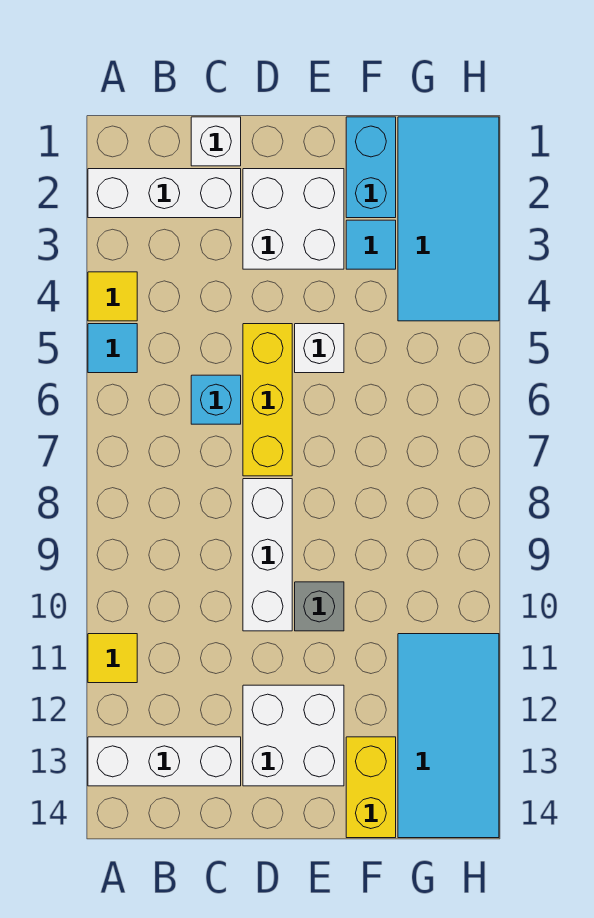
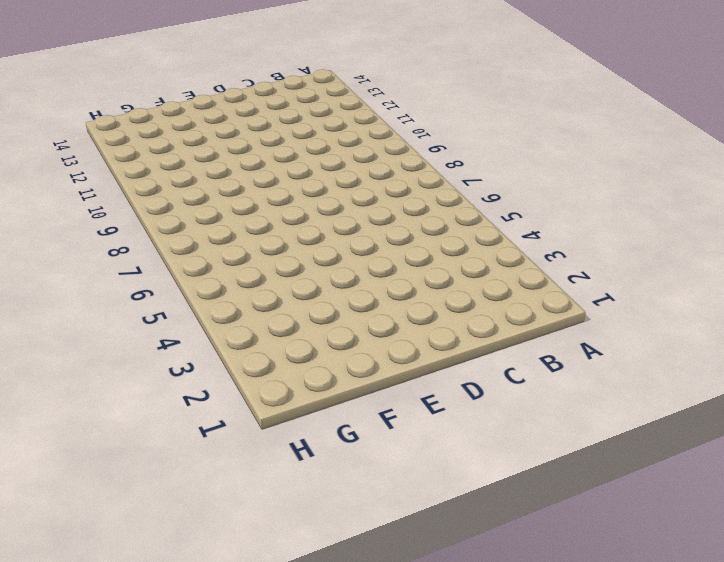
none -> white 1x3 brick [88,169,241,218]
none -> yellow 1x1 tile [88,272,137,321]
none -> cyan 1x1 tile [88,324,137,373]

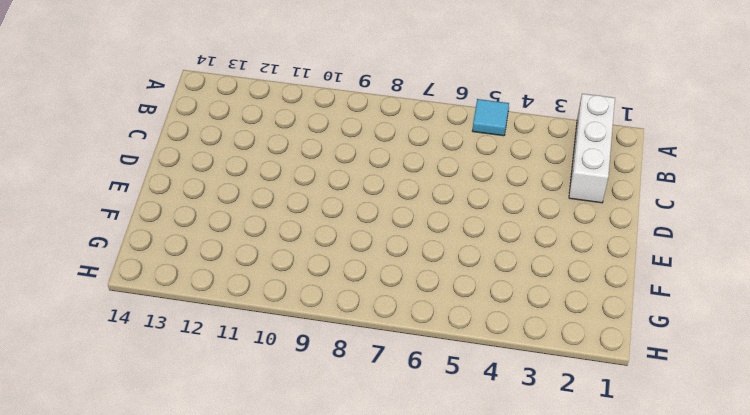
none -> yellow 1x1 tile [88,272,137,321]
none -> yellow 1x1 tile [88,634,137,683]
none -> white 1x3 brick [88,737,241,786]

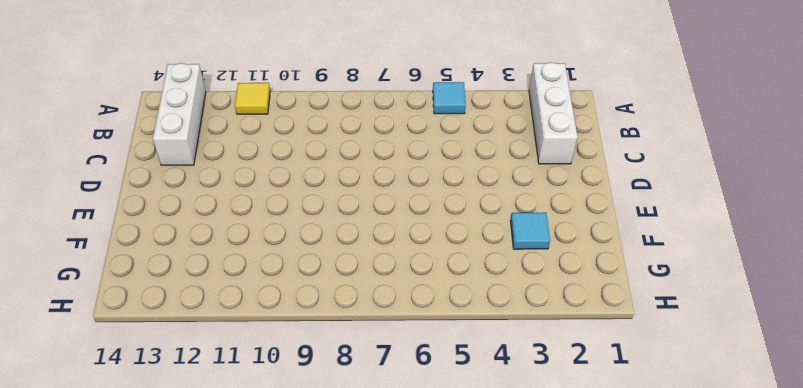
none -> yellow 1x1 tile [88,272,137,321]
none -> white 1x1 brick [191,117,241,166]
none -> cyan 1x1 brick [191,375,241,424]

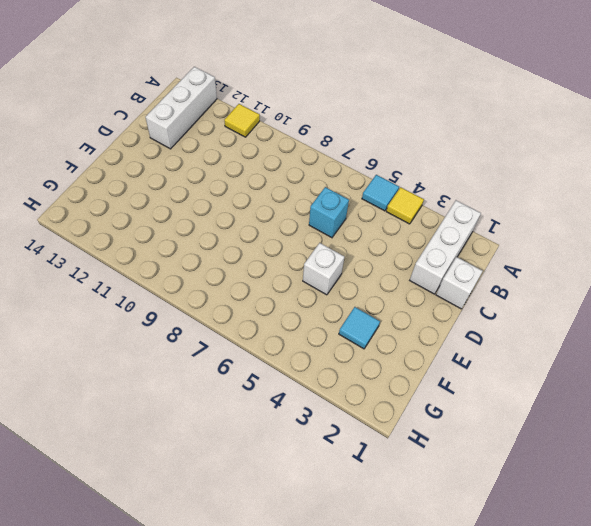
none -> white 2x2 brick [243,169,344,269]
none -> yellow 1x3 brick [243,324,292,476]
none -> white 1x3 brick [243,479,292,631]

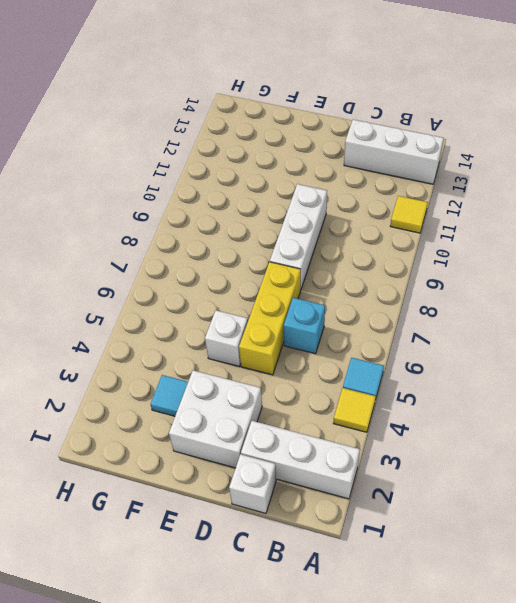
none -> white 2x2 brick [243,685,344,786]
none -> grey 1x1 brick [295,582,344,631]
none -> cyan 1x2 brick [346,117,396,218]

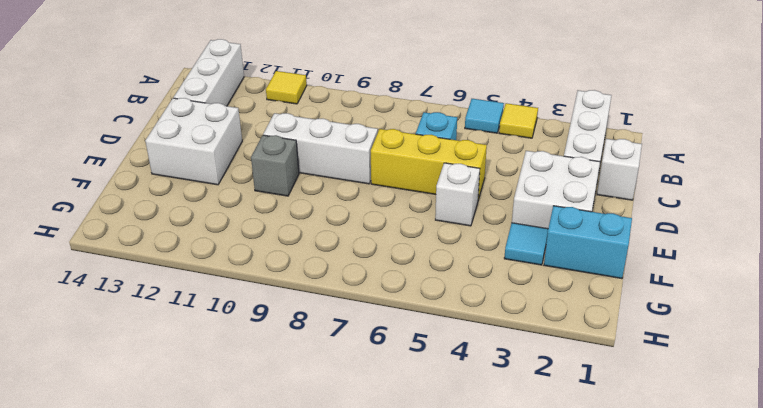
none -> yellow 1x2 brick [346,737,396,838]
none -> cyan 2x4 tile [398,117,499,321]
none -> cyan 2x4 tile [398,634,499,838]

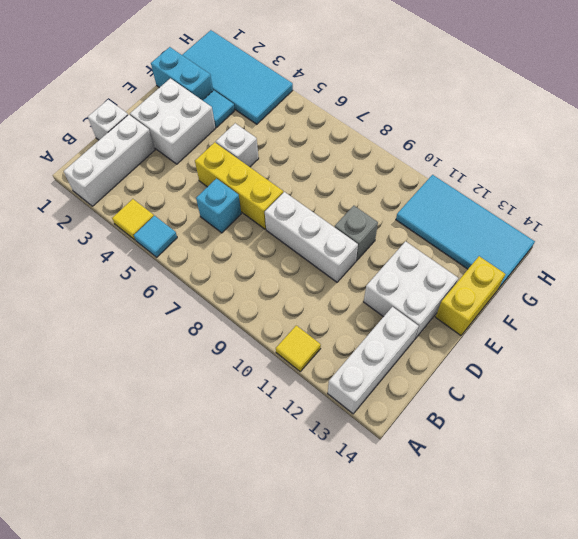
yellow 1x2 brick [436,256,505,335] -> yellow 1x2 brick turned to [346,737,396,838]

